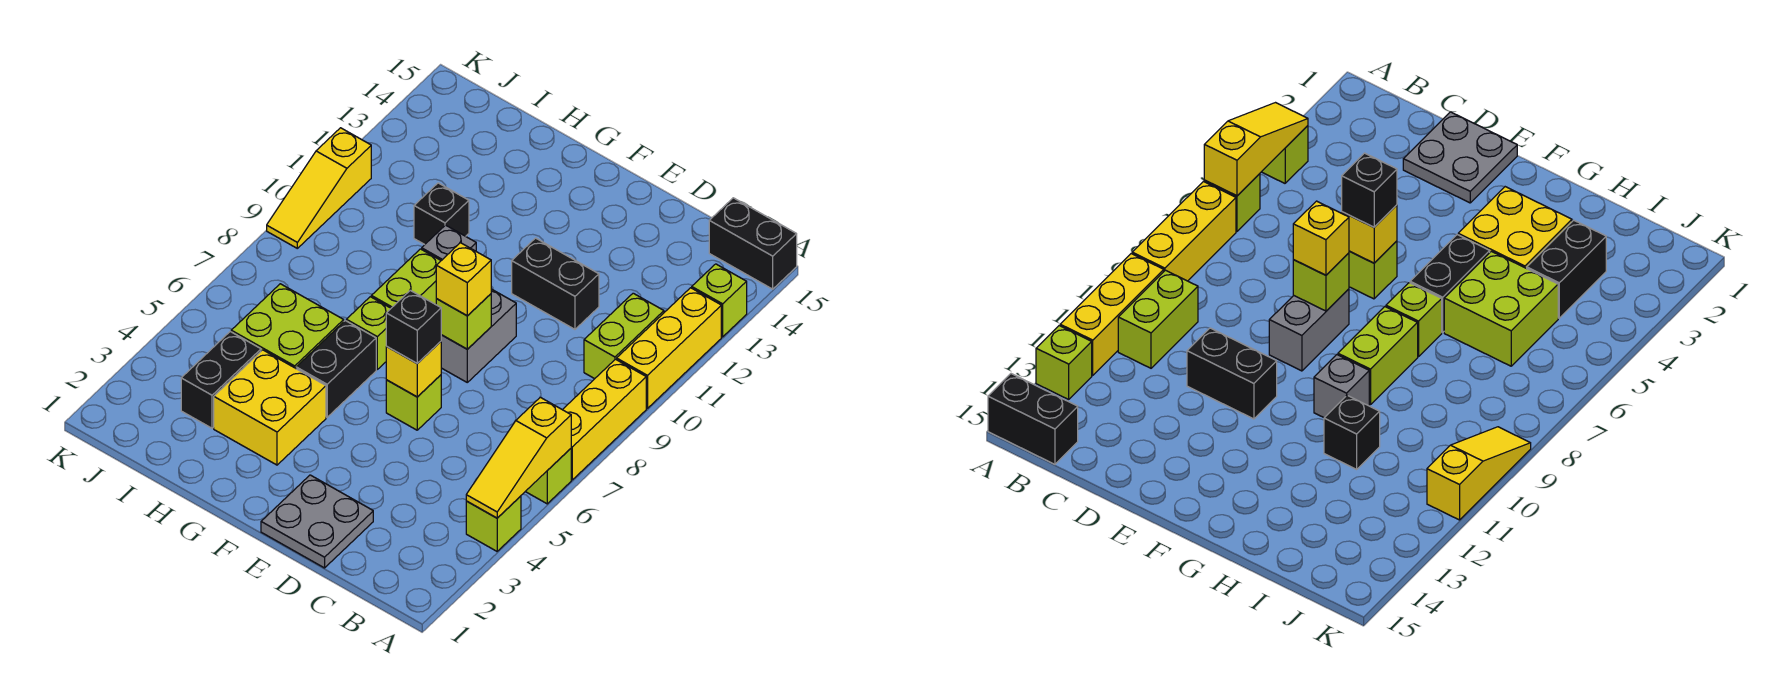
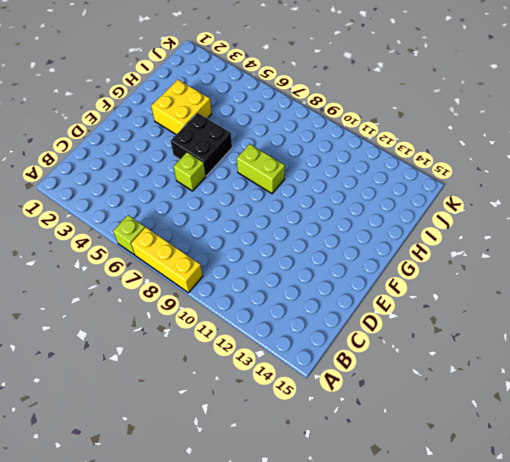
black 2x2 brick [171,113,232,176] -> black 1x2 brick [296,321,376,417]
none -> lime 1x1 brick [466,496,521,551]
none -> yellow 1x3 brick [617,288,721,408]
none -> lime 1x1 brick [692,264,747,337]

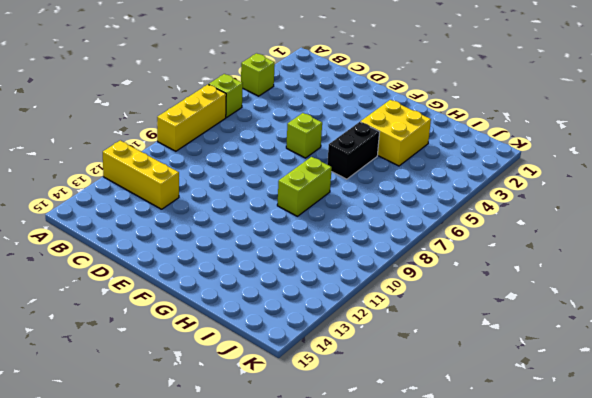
yellow 1x3 brick [103,140,179,209] -> yellow 1x3 brick turned to [617,288,721,408]
none -> lime 1x1 brick [692,264,747,337]
none -> black 1x2 brick [709,198,797,289]
none -> lime 1x2 brick [584,293,664,379]

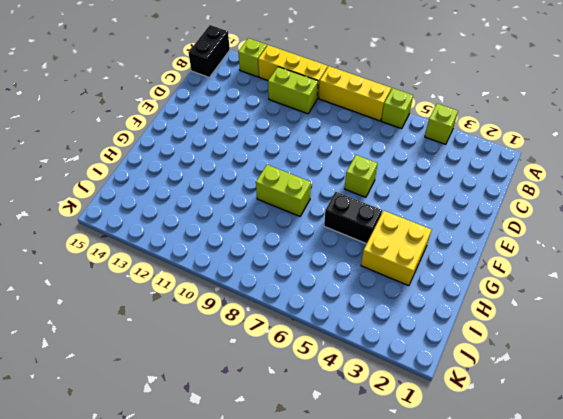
none -> grey 2x2 plate [261,475,373,568]
none -> black 1x2 brick [512,238,599,329]
none -> grey 1x2 brick [441,289,516,382]

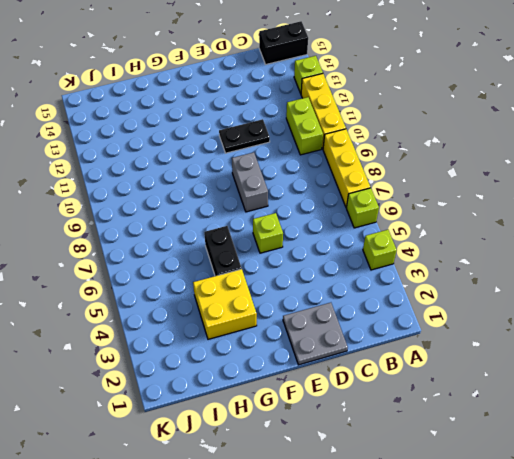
black 1x2 plate [219,119,270,153] -> black 1x2 brick [512,238,599,329]
none -> lime 1x1 brick [346,297,391,369]
none -> lime 1x2 brick [371,249,441,308]
none -> grey 1x1 brick [422,225,476,261]

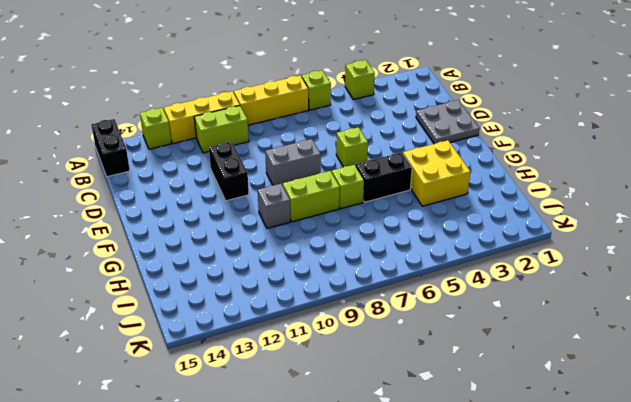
none -> lime 2x2 brick [231,284,344,368]
none -> black 1x1 brick [414,183,469,245]
none -> black 1x2 brick [181,332,261,428]

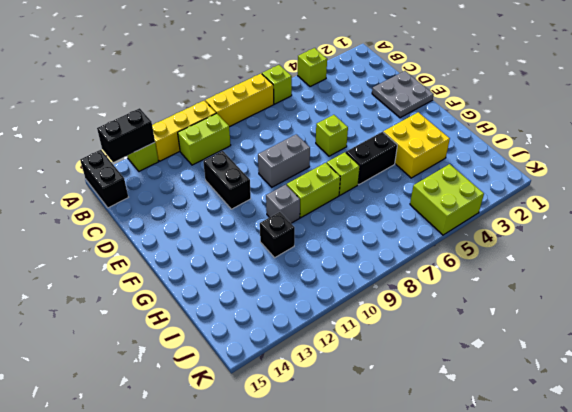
black 1x2 brick [97,108,155,162] -> black 1x2 brick moved to [181,332,261,428]
lime 2x2 brick [410,164,484,235] -> lime 2x2 brick moved to [231,284,344,368]
none -> yellow 1x3 slope [267,128,371,248]
none -> yellow 1x3 slope [466,397,571,518]
none -> yellow 1x1 brick [386,342,441,397]

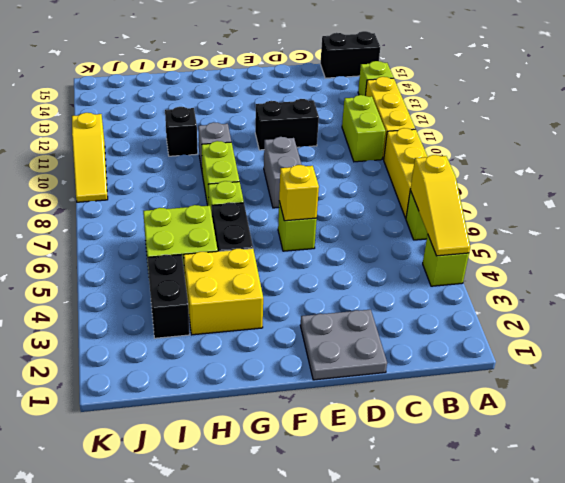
none -> lime 1x1 brick [436,294,491,349]
none -> black 1x1 brick [386,290,441,363]
none -> yellow 1x1 brick [436,243,491,316]

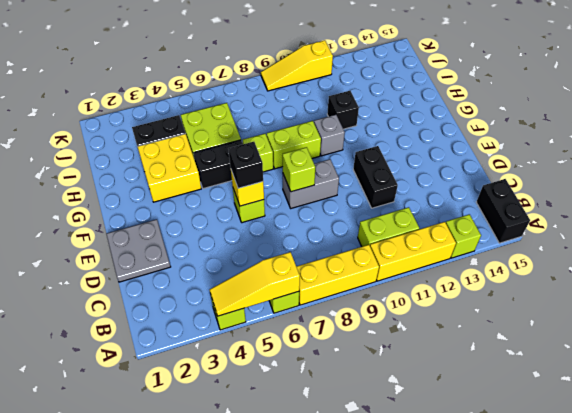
none -> yellow 1x1 brick [436,243,491,316]

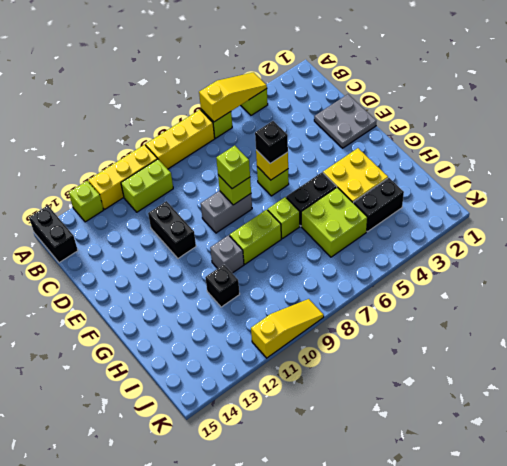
lime 1x1 brick [216,146,250,189] -> yellow 1x1 brick [436,243,491,316]

